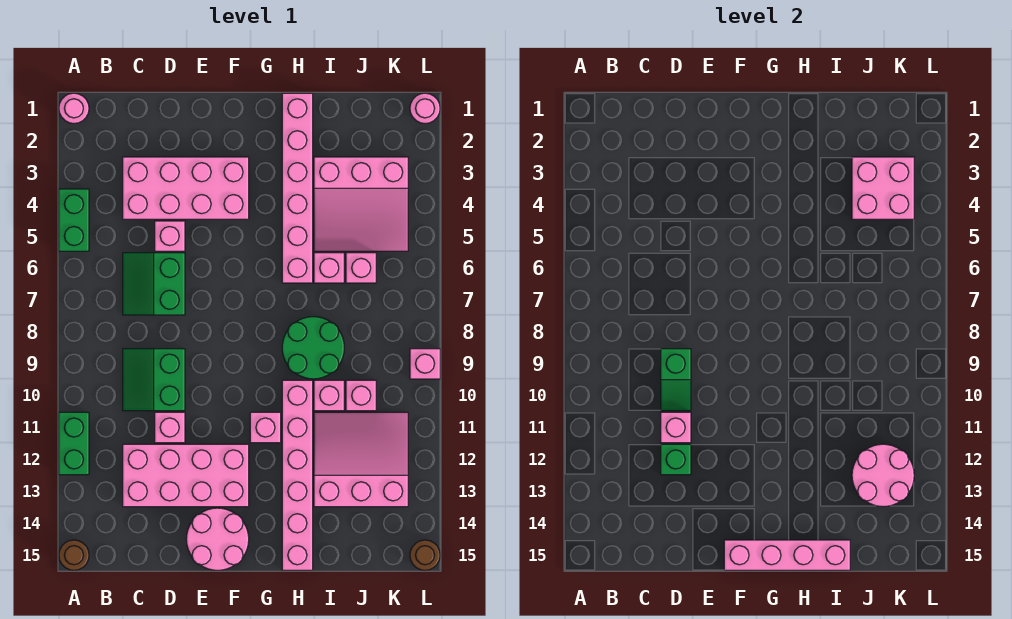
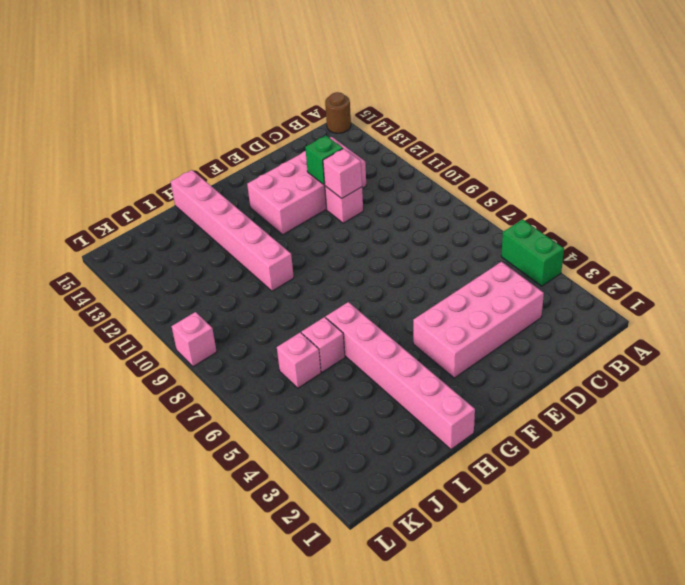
none -> pink 1x1 round brick [59,93,89,123]
none -> green 1x2 brick [59,412,89,475]
none -> green 2x2 slope [123,253,185,315]
none -> green 2x2 slope [123,349,185,411]

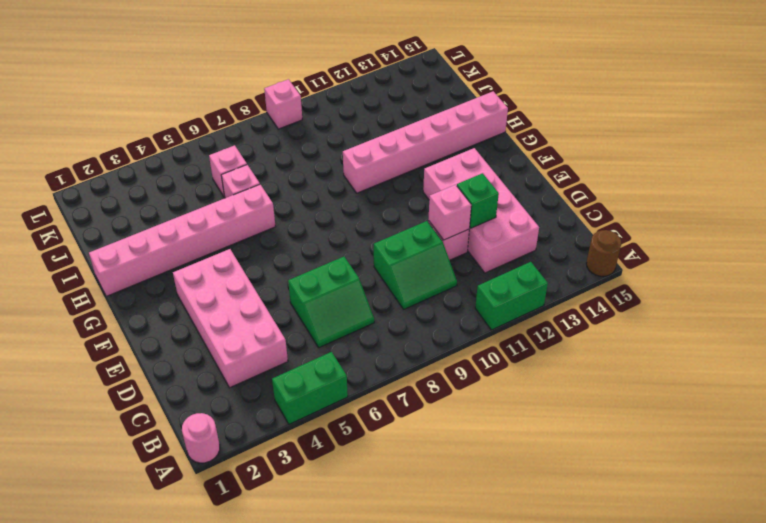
none -> pink 1x1 brick [155,221,185,251]
none -> pink 2x2 round brick [186,508,249,570]
none -> pink 1x1 brick [250,412,281,443]
none -> green 2x2 round brick [282,317,344,379]

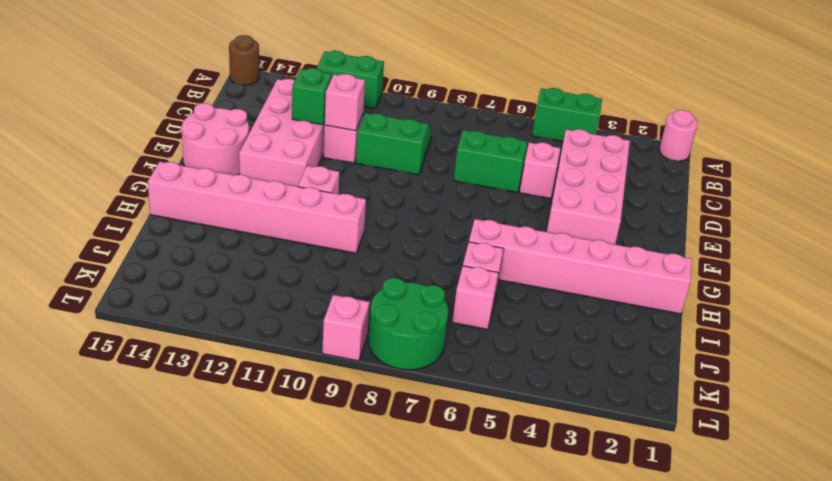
green 2x2 round brick [369,278,448,370] -> green 2x2 round brick moved to [282,317,344,379]
none -> pink 3x3 slope [314,157,408,251]
none -> pink 1x1 brick [314,380,344,411]
none -> pink 3x3 slope [314,412,408,507]
none -> pink 1x1 brick [346,380,376,411]

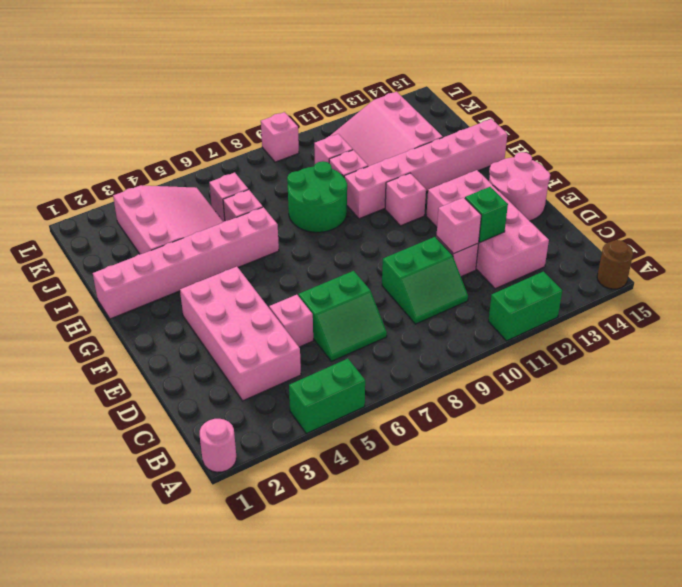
none -> pink 1x1 round brick [410,93,440,123]
none -> brown 1x1 round brick [410,540,440,570]
none -> green 1x2 slope [661,349,691,411]
none -> pink 1x4 brick [724,540,850,570]

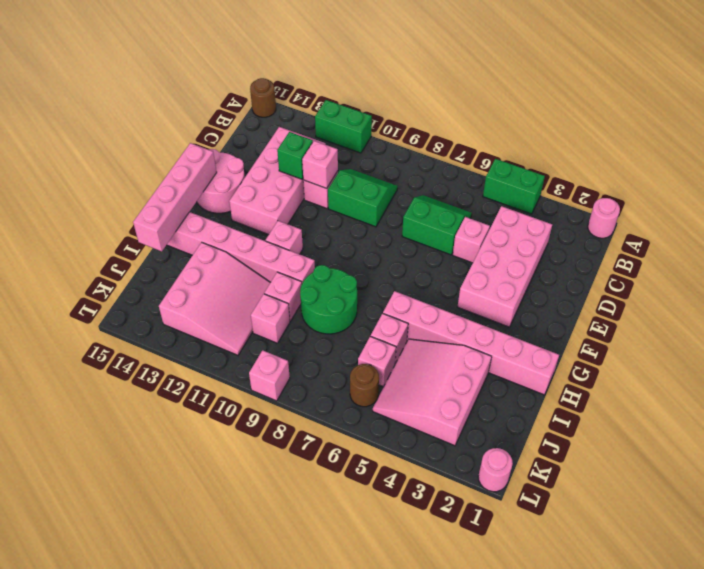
brown 1x1 round brick [350,364,379,407] -> brown 1x1 round brick moved to [410,540,440,570]
none -> green 1x2 slope [661,349,691,411]
none -> pink 2x2 brick [852,157,914,219]
none -> pink 2x2 round brick [852,444,914,507]

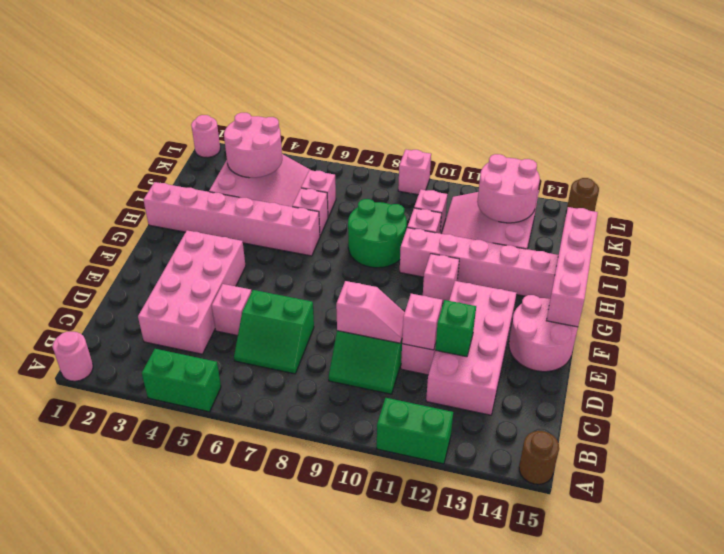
pink 1x2 slope [336,281,405,343] -> green 1x2 slope [661,349,691,411]
pink 2x2 round brick [224,113,282,178] -> pink 2x2 brick [852,157,914,219]

